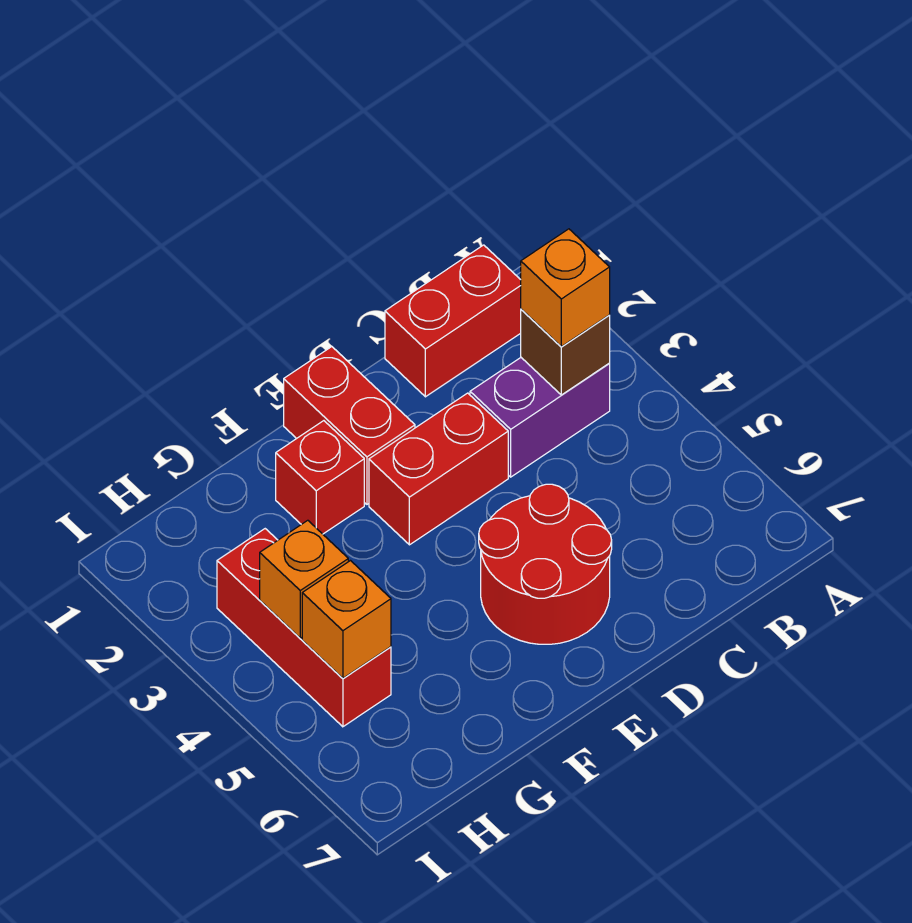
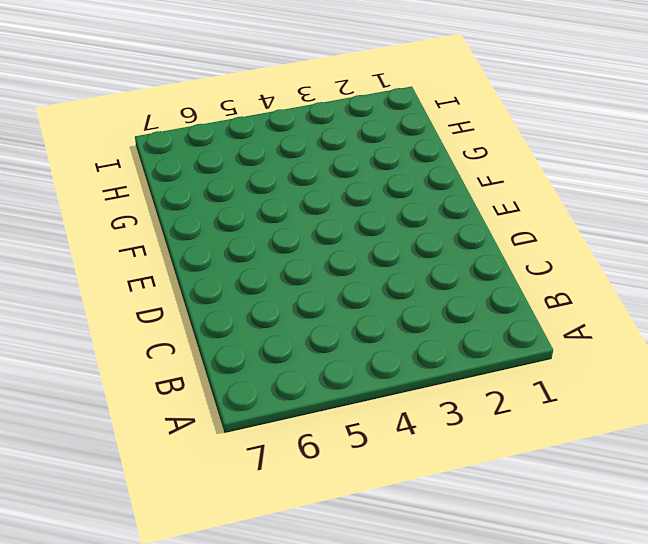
none -> red 1x2 brick [385,245,521,397]
none -> purple 1x2 brick [470,358,610,477]

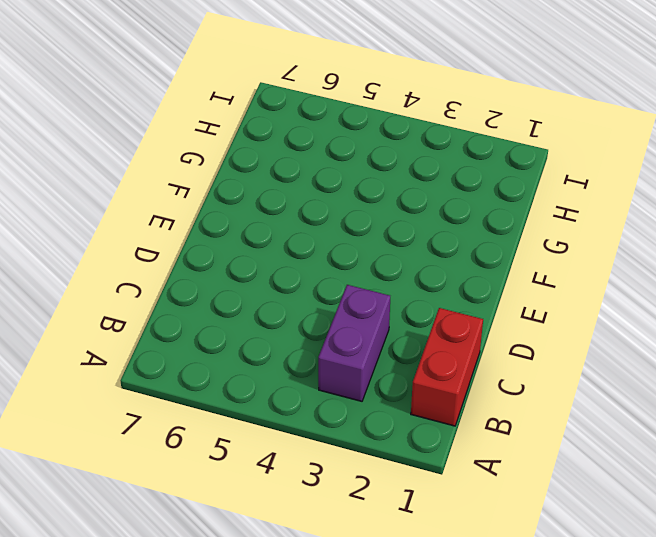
none -> red 1x2 brick [369,393,508,545]
none -> red 2x2 round brick [479,484,612,644]

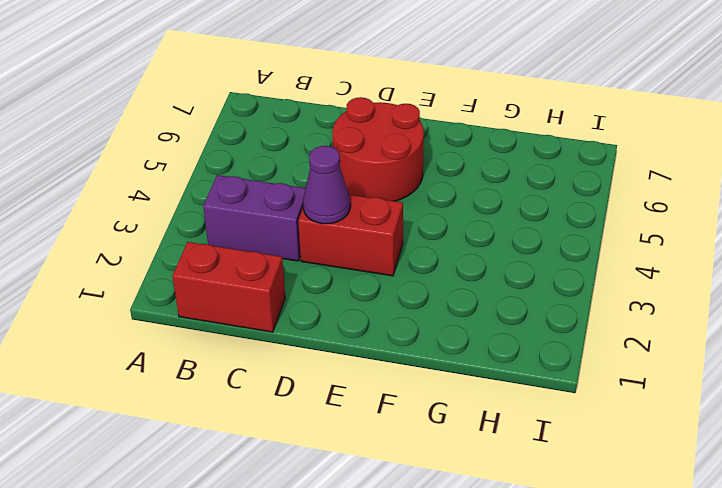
purple 1x1 cone [303,146,350,224] -> none
none -> red 1x2 brick [284,347,415,504]
none -> red 1x1 brick [276,421,364,534]

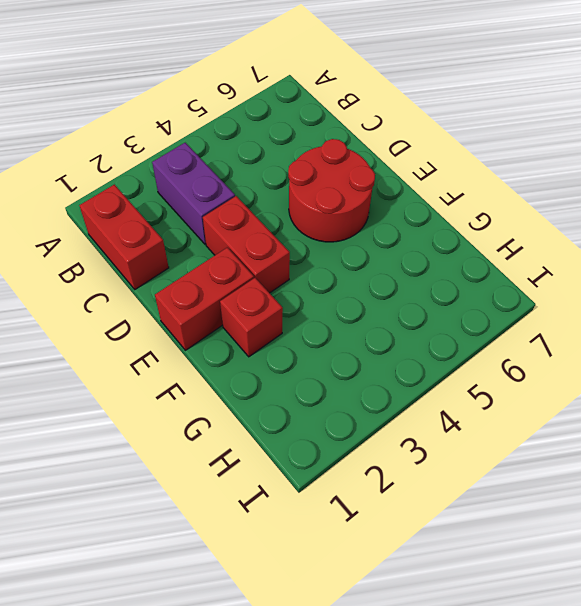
none -> red 1x3 brick [217,529,391,727]
none -> brown 1x1 brick [521,309,610,395]

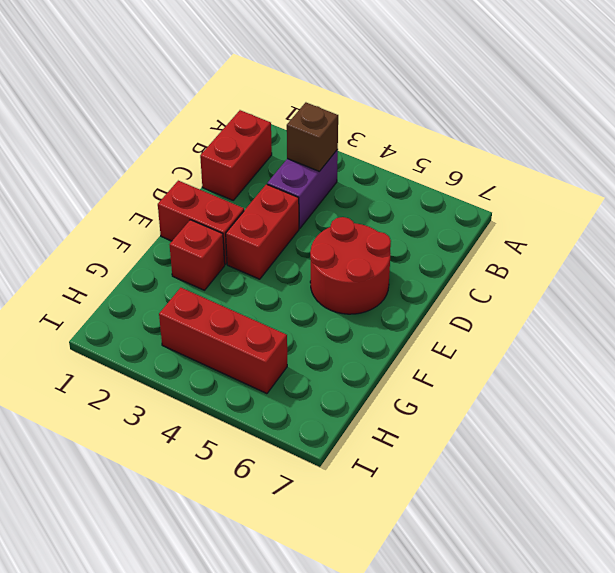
none -> orange 1x1 brick [260,520,348,638]
none -> orange 1x1 brick [302,561,391,678]

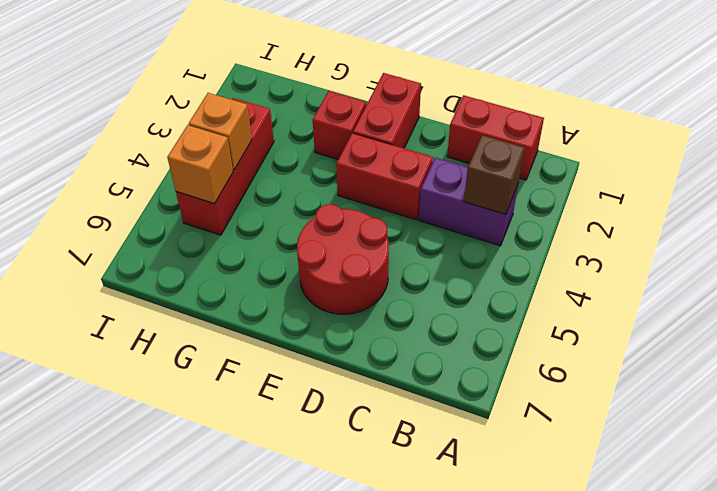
none -> orange 1x1 brick [521,229,610,347]

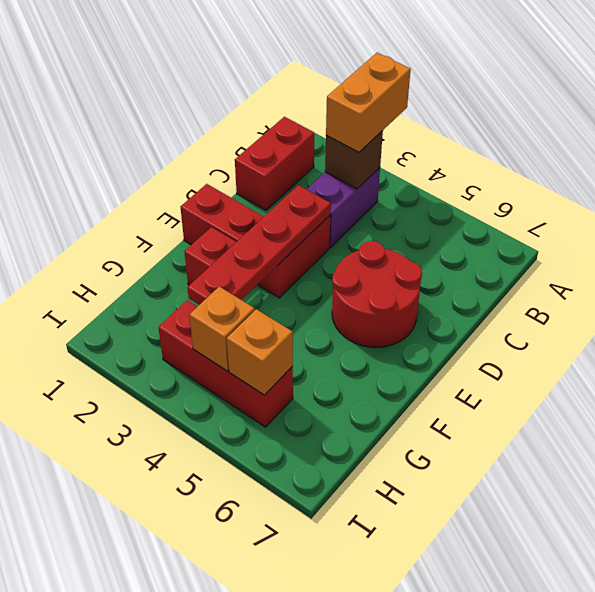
orange 1x2 brick [326,53,411,152] -> orange 1x1 brick [521,229,610,347]
red 1x4 plate [187,185,331,305] -> none

